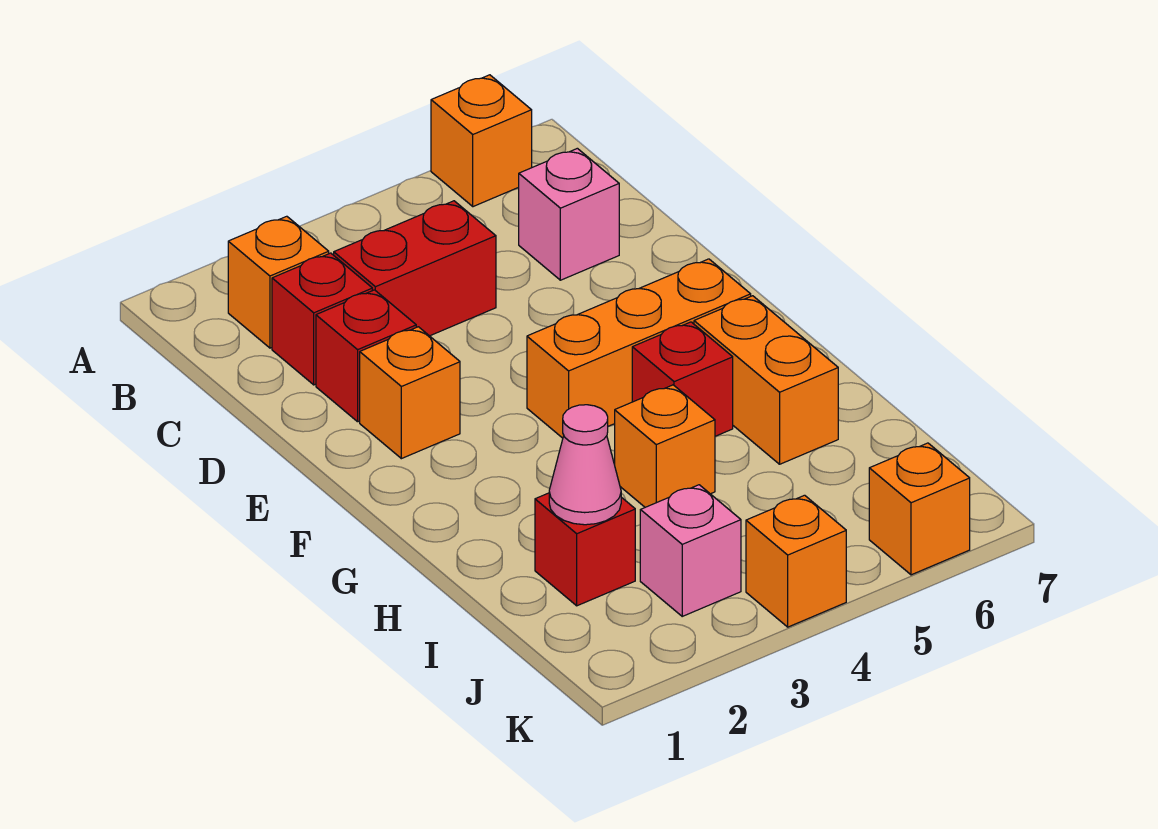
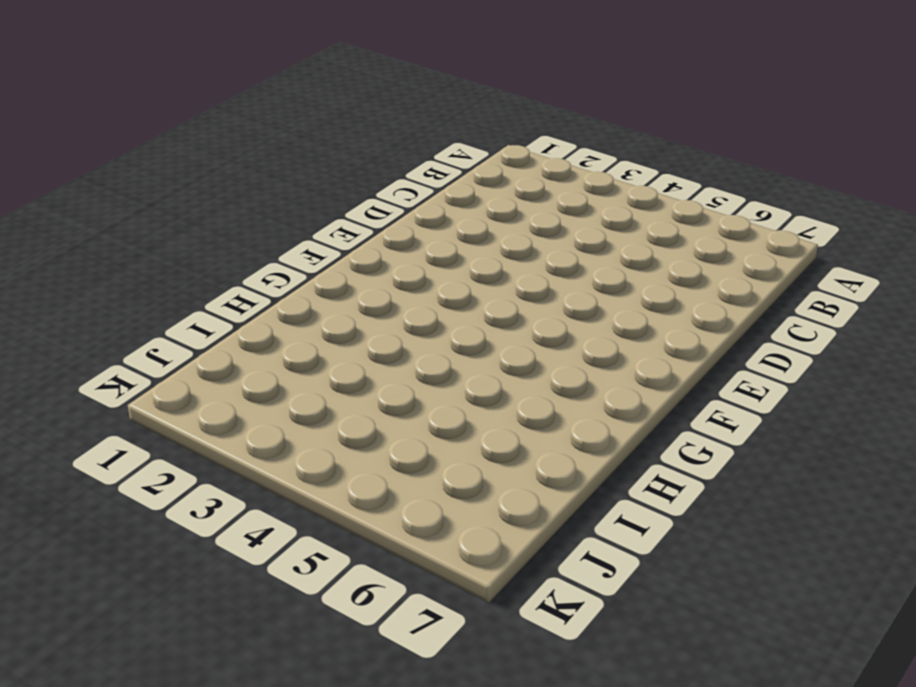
none -> orange 1x1 brick [431,75,532,207]
none -> orange 1x1 brick [228,216,329,348]
none -> red 1x1 brick [272,253,372,385]

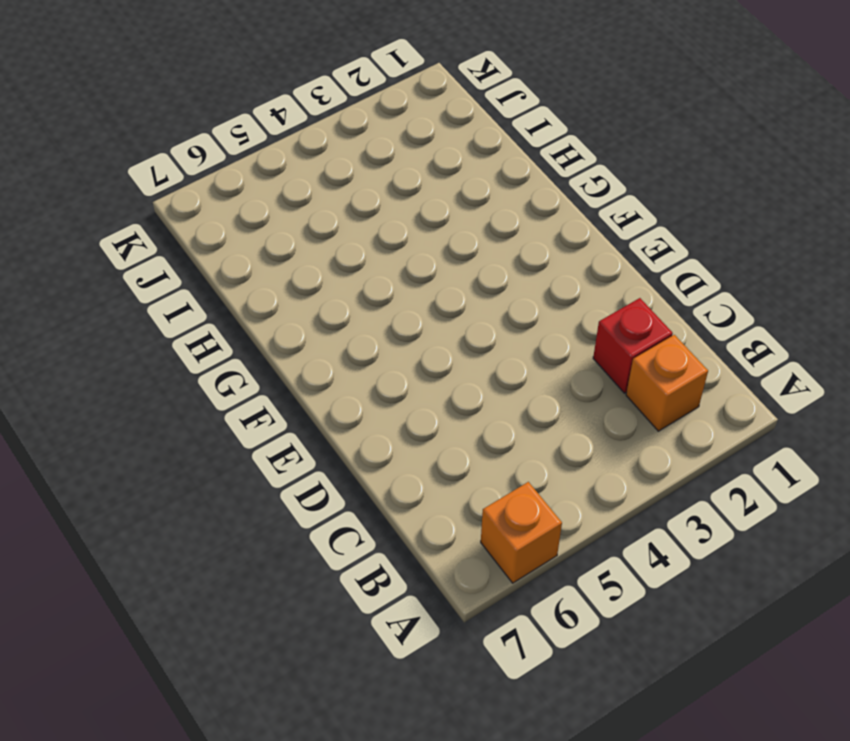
none -> red 1x2 brick [334,201,496,336]
none -> pink 1x1 brick [519,148,619,280]
none -> red 1x1 brick [316,290,416,422]

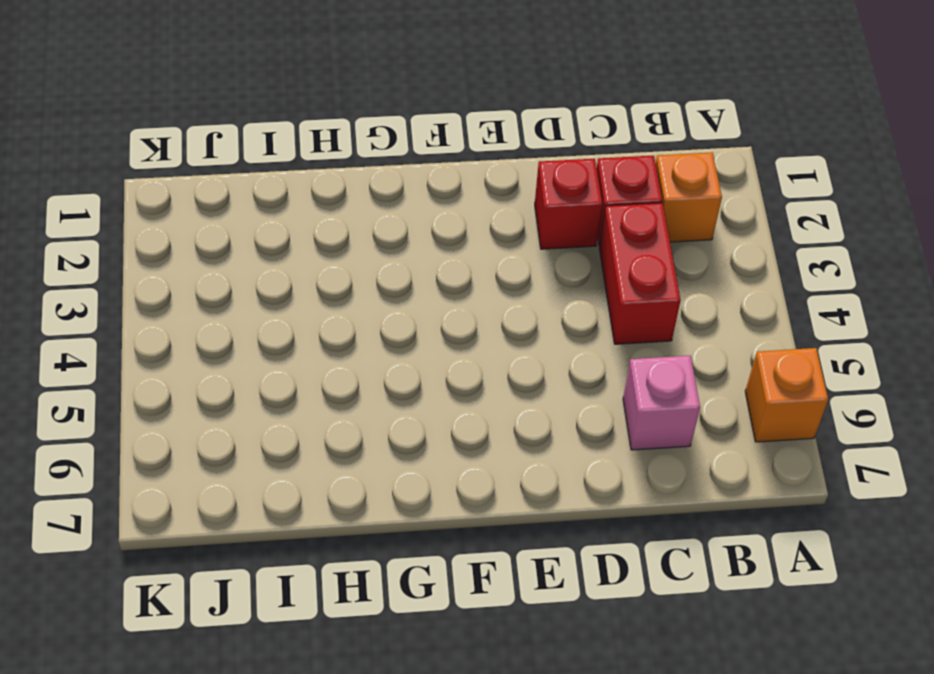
none -> orange 1x1 brick [360,327,460,459]
none -> orange 1x3 brick [527,259,751,438]
none -> red 1x1 brick [632,322,733,436]

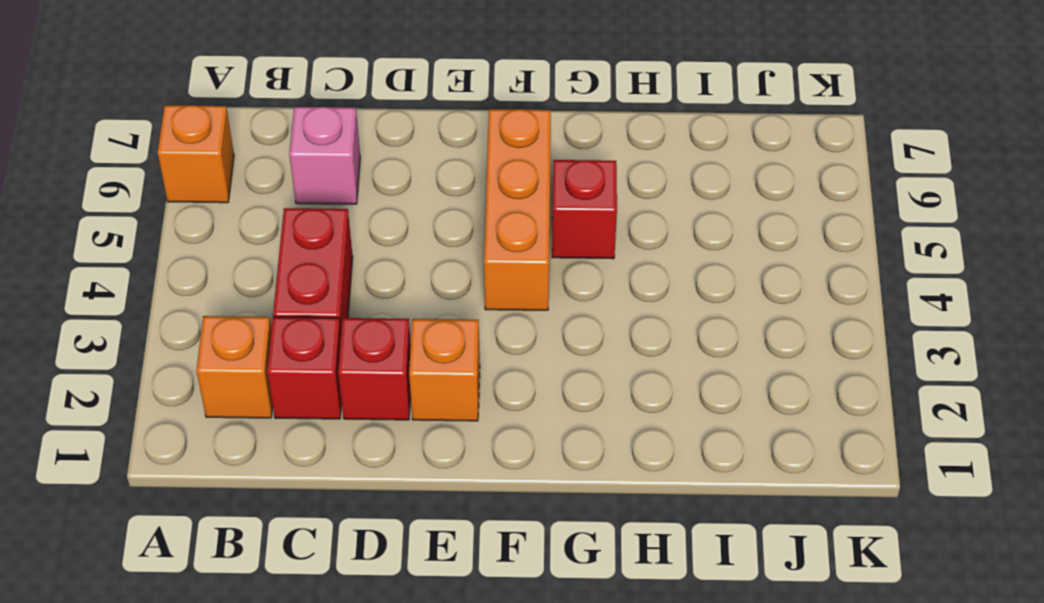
none -> orange 1x2 brick [694,296,838,464]
none -> orange 1x1 brick [615,385,715,507]
none -> red 1x1 brick [535,493,635,606]

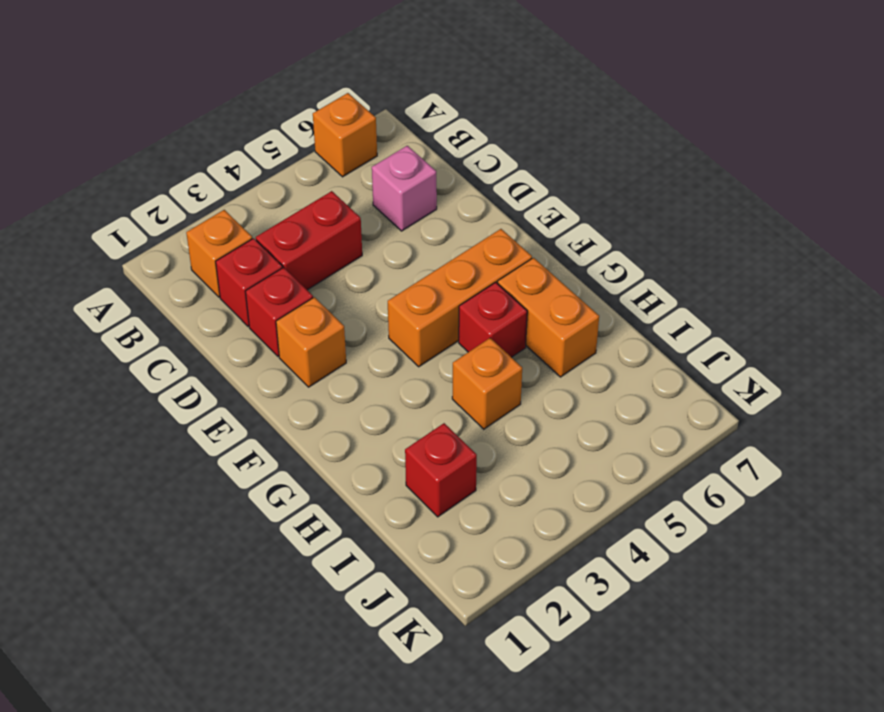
none -> pink 1x1 brick [640,485,741,616]
none -> orange 1x1 brick [746,495,846,627]
none -> orange 1x1 brick [869,443,970,575]

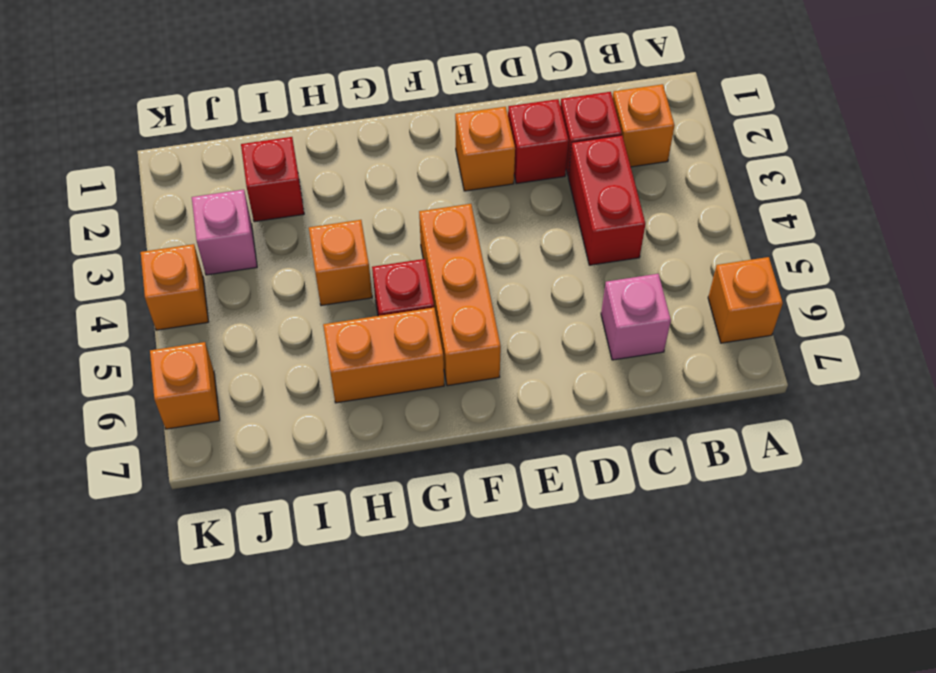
none -> pink 1x1 cone [549,405,621,525]

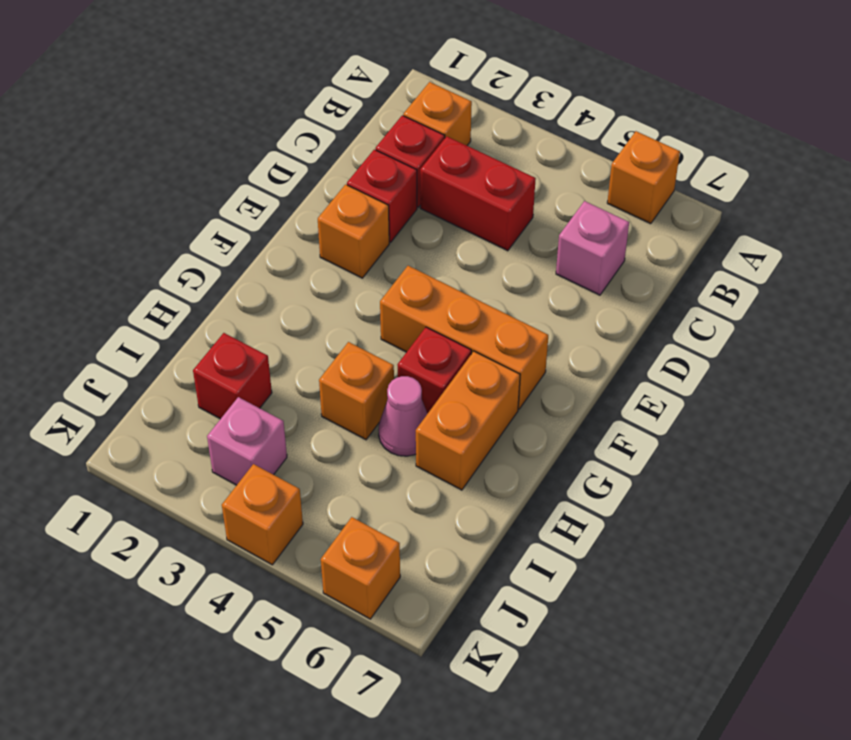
pink 1x1 cone [378,376,428,456] -> pink 1x1 cone moved to [549,405,621,525]

